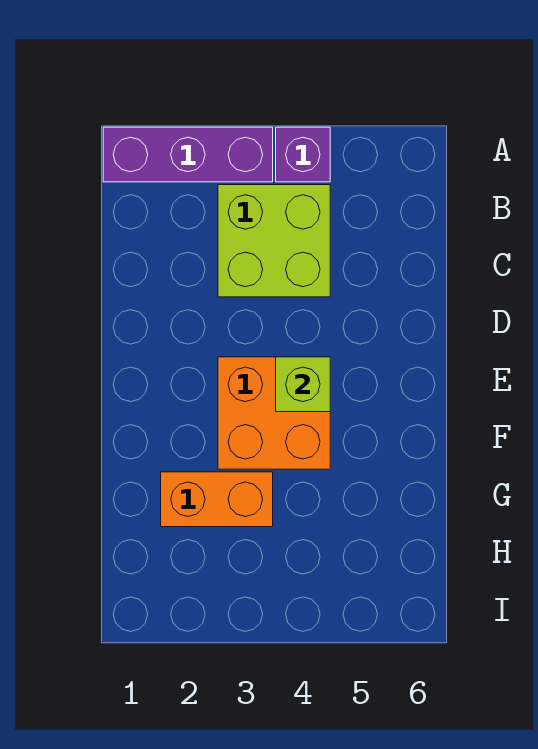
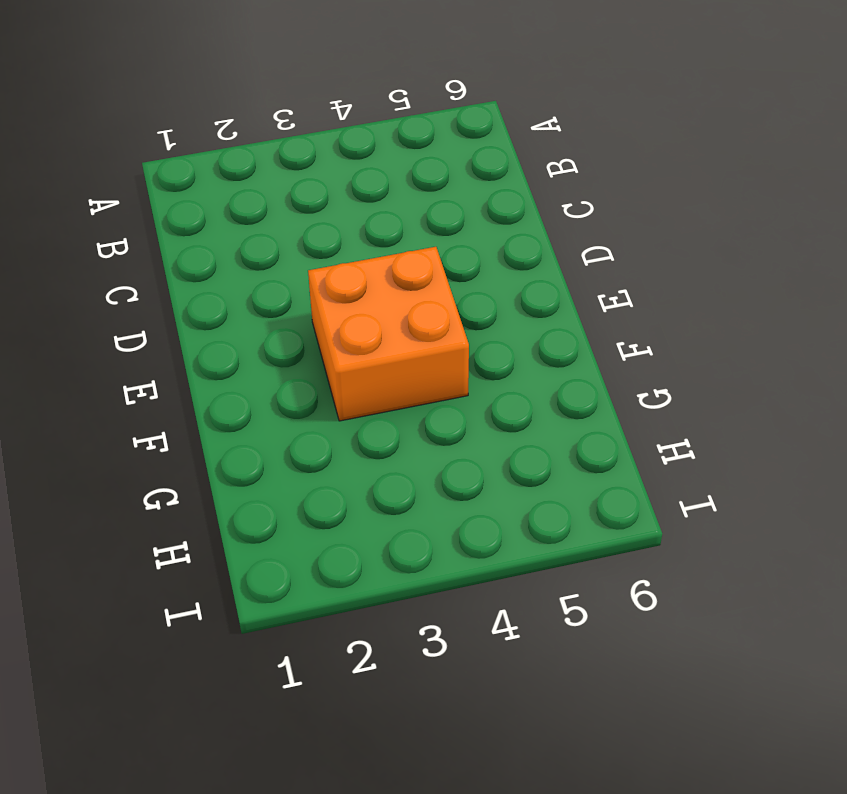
none -> purple 1x3 brick [103,127,273,182]
none -> purple 1x1 brick [276,127,330,182]

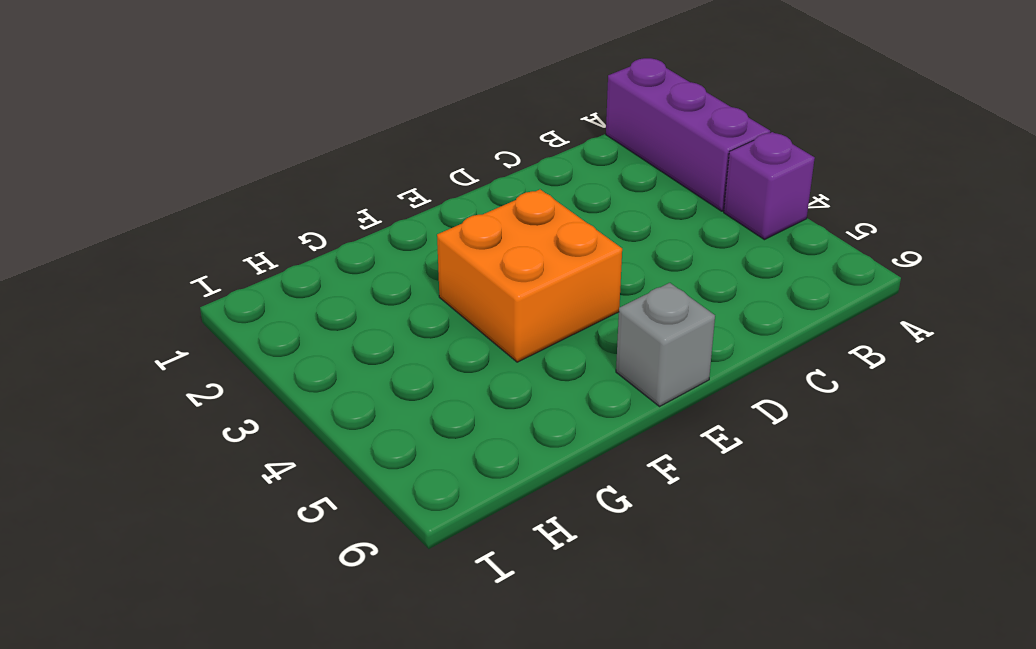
grey 1x1 brick [616,283,715,406] -> none
none -> lime 2x2 brick [218,185,330,297]
none -> orange 1x2 brick [161,472,273,527]

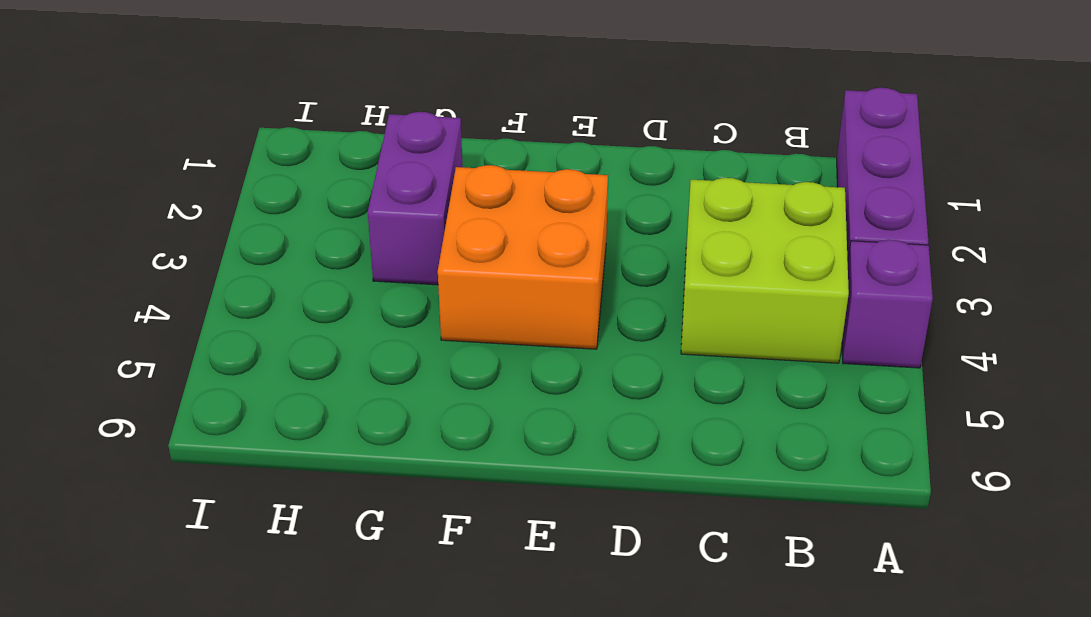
purple 1x2 brick [368,112,463,285] -> orange 1x2 brick [161,472,273,527]
none -> lime 1x1 brick [276,357,330,412]

